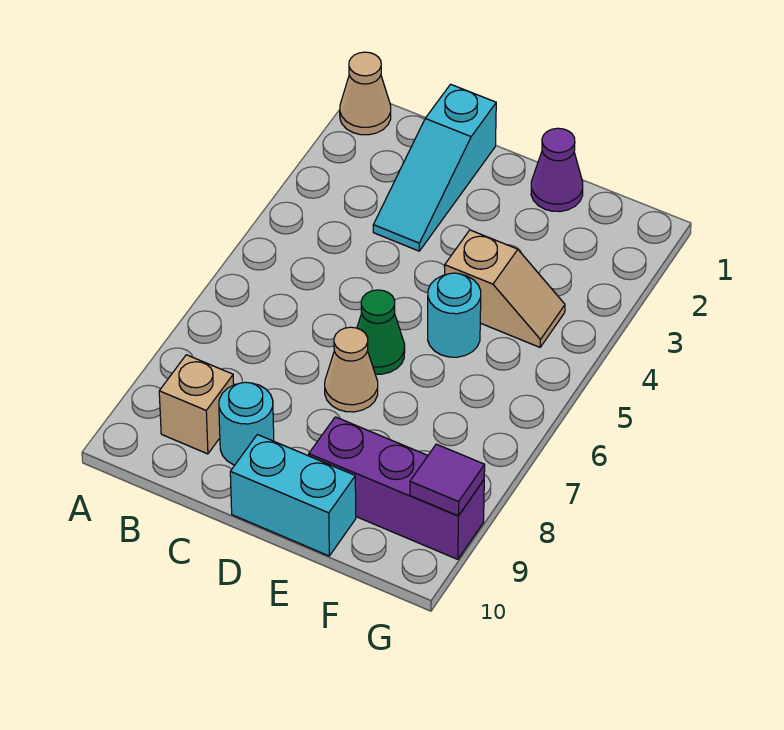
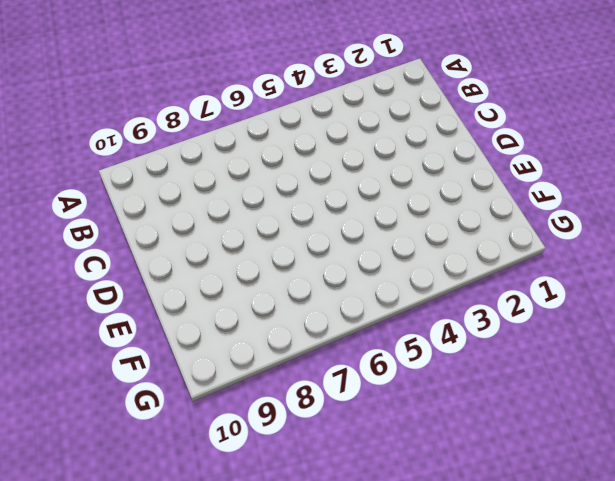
none -> tan 1x1 cone [340,52,391,135]
none -> tan 1x1 brick [159,355,234,454]
none -> cyan 1x3 slope [373,84,496,251]

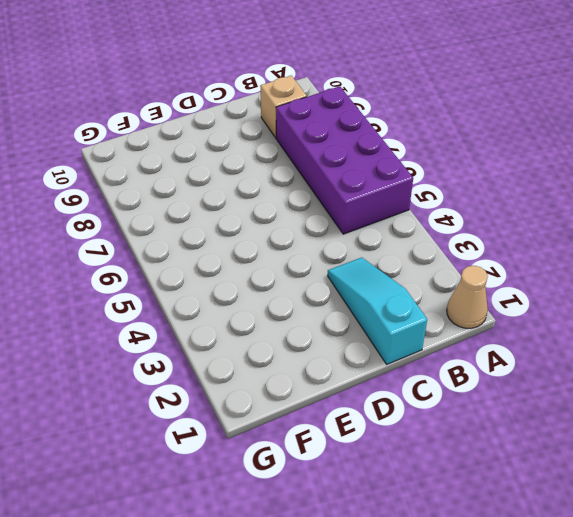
purple 2x4 brick [276,86,413,234] -> none
none -> cyan 1x1 round brick [219,382,274,465]
none -> green 1x1 cone [357,290,405,374]
none -> tan 1x1 cone [325,327,378,412]

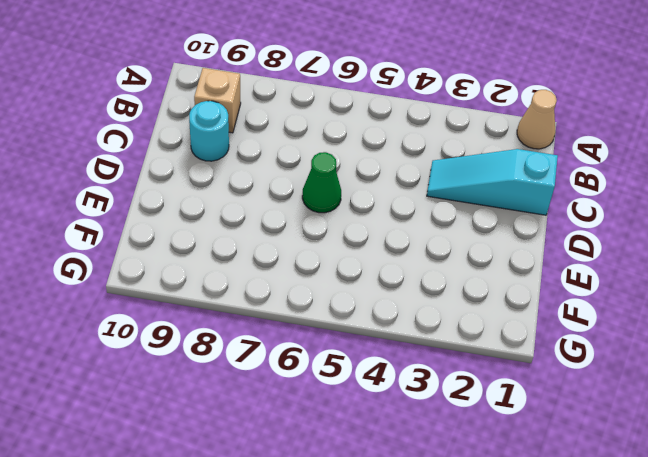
none -> tan 1x1 cone [325,327,378,412]
none -> cyan 1x2 brick [230,435,356,556]
none -> purple 1x1 cone [531,128,583,212]

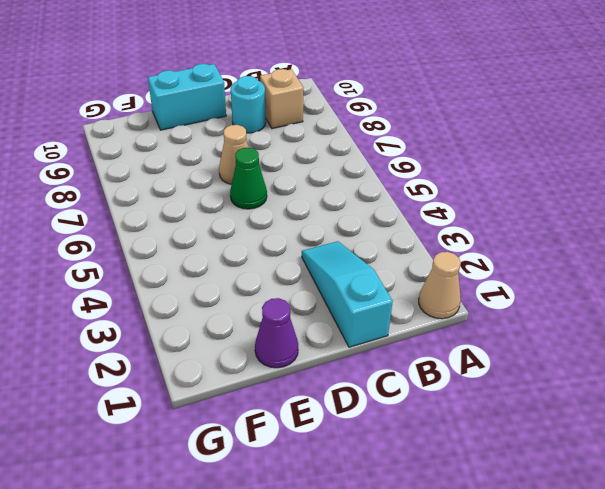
none -> tan 1x2 slope [445,230,565,347]
none -> cyan 1x1 round brick [428,273,481,357]
none -> purple 1x3 brick [309,417,484,559]

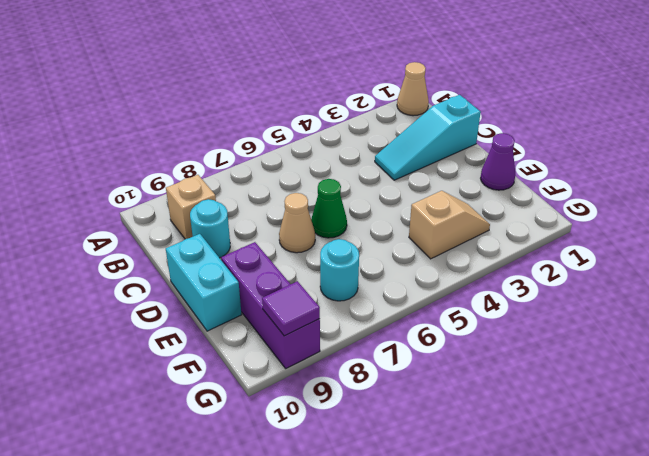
tan 1x2 slope [409,191,490,259] -> tan 1x2 slope turned to [445,230,565,347]
cyan 1x1 round brick [320,239,359,301] -> cyan 1x1 round brick moved to [428,273,481,357]

